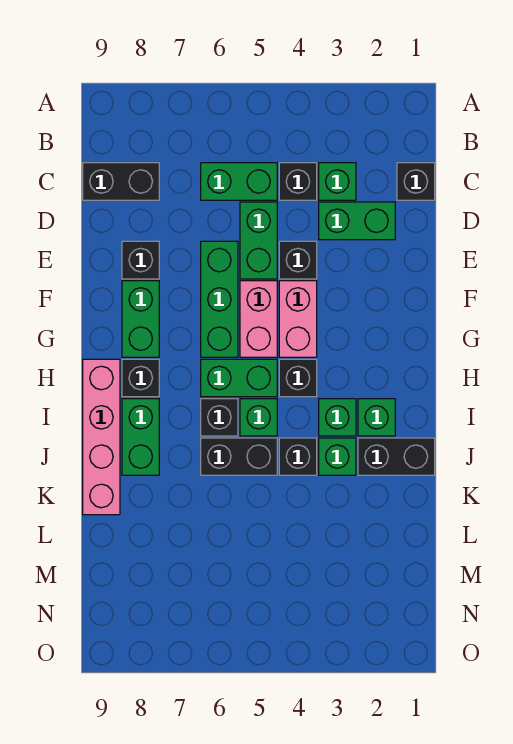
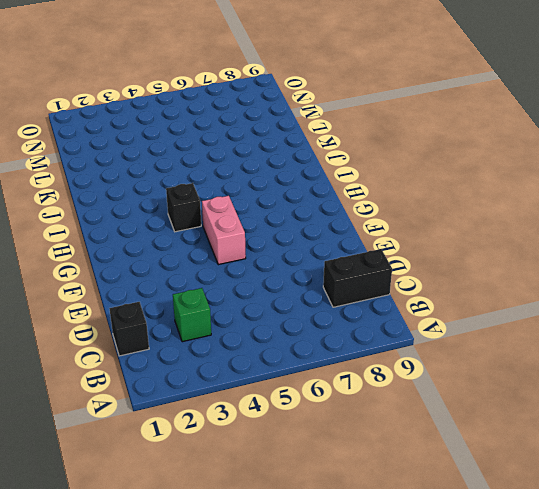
none -> black 1x1 brick [279,163,317,200]
none -> green 1x2 brick [201,163,277,200]
none -> green 1x2 brick [319,202,395,240]

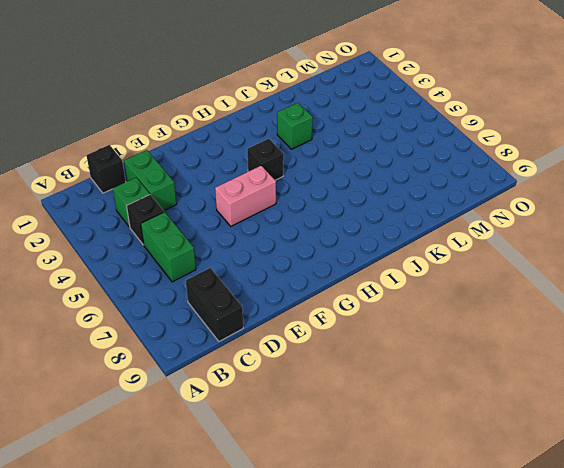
none -> green 1x2 brick [240,202,277,279]
none -> black 1x1 brick [279,241,317,279]
none -> green 1x3 brick [201,241,238,357]

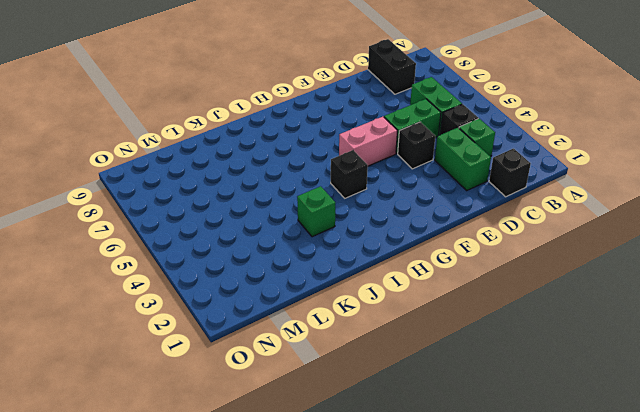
none -> green 1x3 brick [201,241,238,357]
none -> black 1x1 brick [122,241,159,279]
none -> pink 1x2 brick [279,281,317,357]

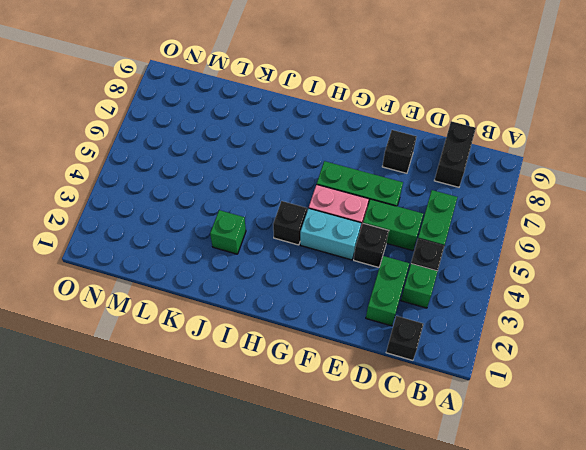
cyan 1x2 brick [300,208,361,260] -> pink 1x2 brick [279,281,317,357]
none -> green 1x2 brick [122,281,159,357]
none -> green 1x2 brick [201,359,277,397]
none -> black 1x1 brick [122,359,159,397]

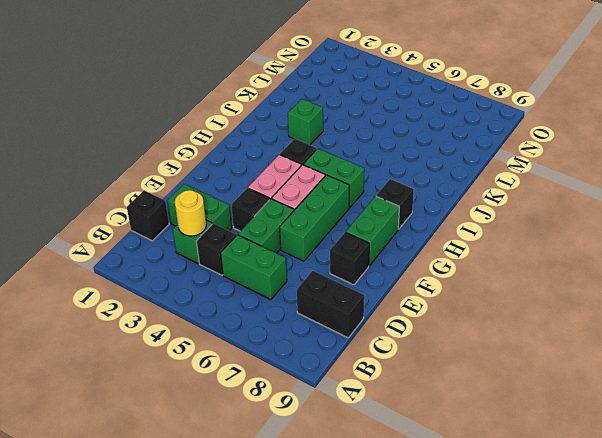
yellow 1x1 round brick [175,190,206,236] -> none
none -> pink 1x4 brick [83,359,120,515]
none -> green 1x1 brick [358,399,395,436]
none -> green 1x1 brick [319,399,356,436]

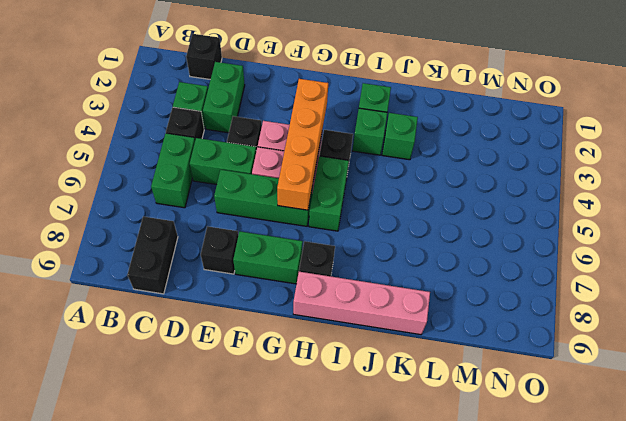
orange 1x4 brick [277,79,328,210] -> none
none -> green 1x1 brick [240,399,277,436]
none -> black 1x1 brick [201,399,238,436]
none -> green 1x2 brick [122,399,159,475]

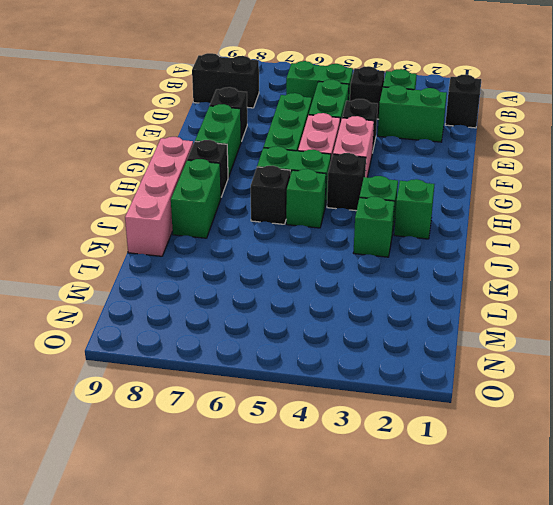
none -> black 1x2 brick [358,438,435,475]
none -> black 1x1 brick [279,438,317,475]
none -> black 1x2 brick [201,438,277,475]

